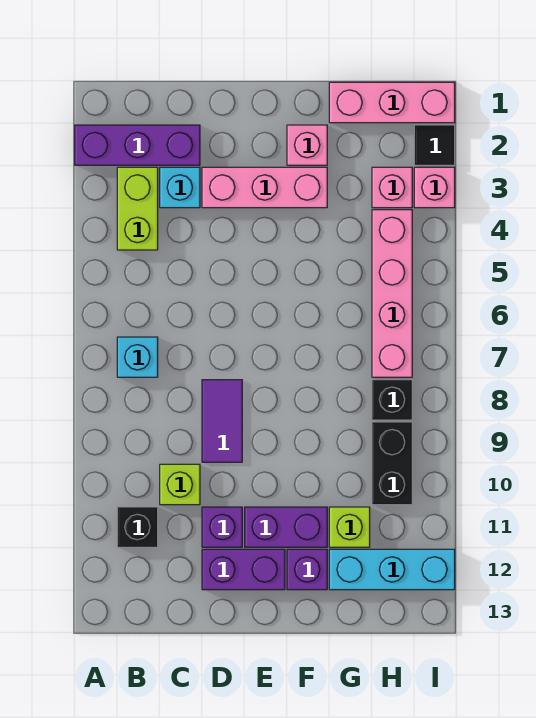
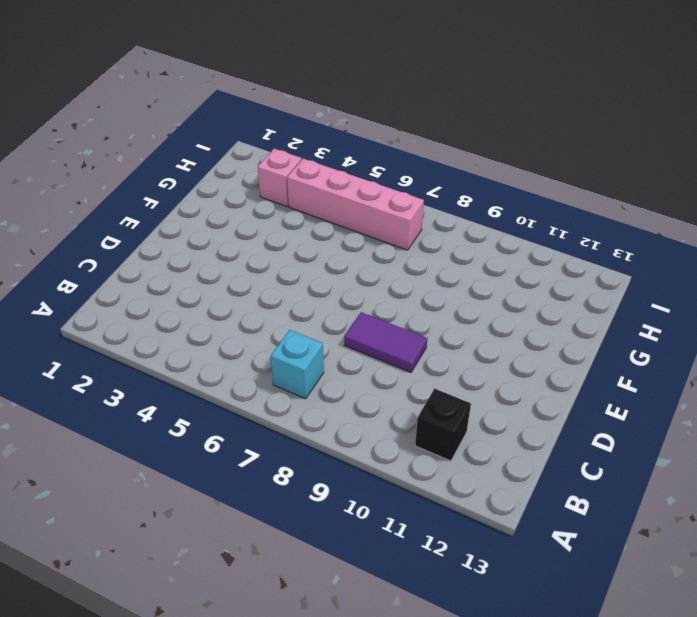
none -> purple 1x3 brick [75,125,200,165]
none -> lime 1x2 brick [117,167,158,250]
none -> cyan 1x1 brick [160,167,200,208]

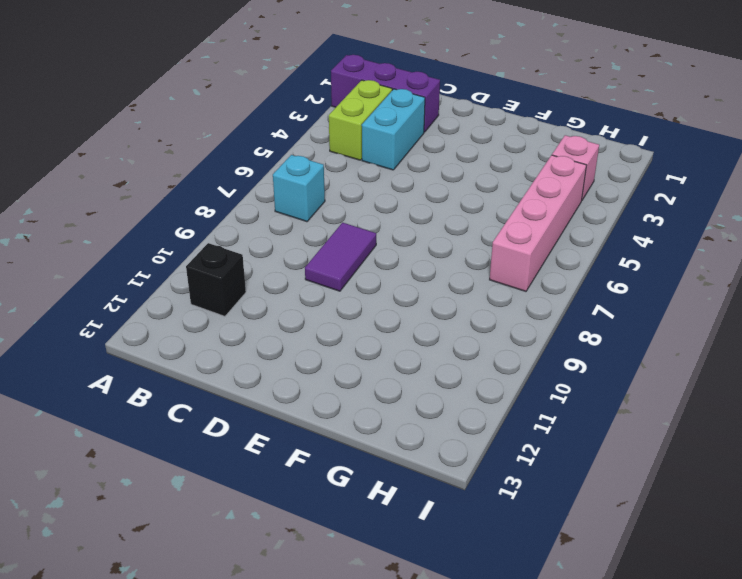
cyan 1x2 brick [362,89,425,170] -> cyan 1x1 brick [160,167,200,208]
none -> lime 1x1 brick [160,464,200,505]
none -> pink 1x3 brick [202,167,327,208]
none -> purple 1x1 brick [202,507,242,547]

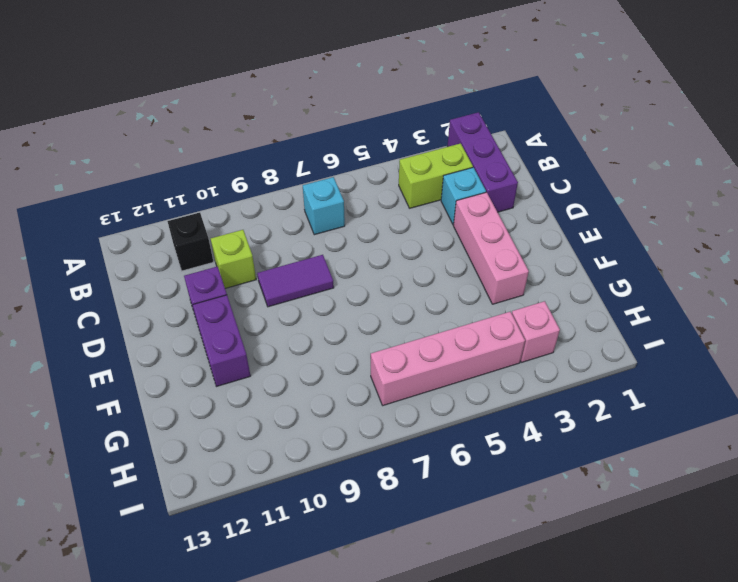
none -> purple 1x2 brick [202,549,285,590]
none -> pink 1x1 brick [287,125,327,165]
none -> purple 1x1 brick [287,549,327,590]

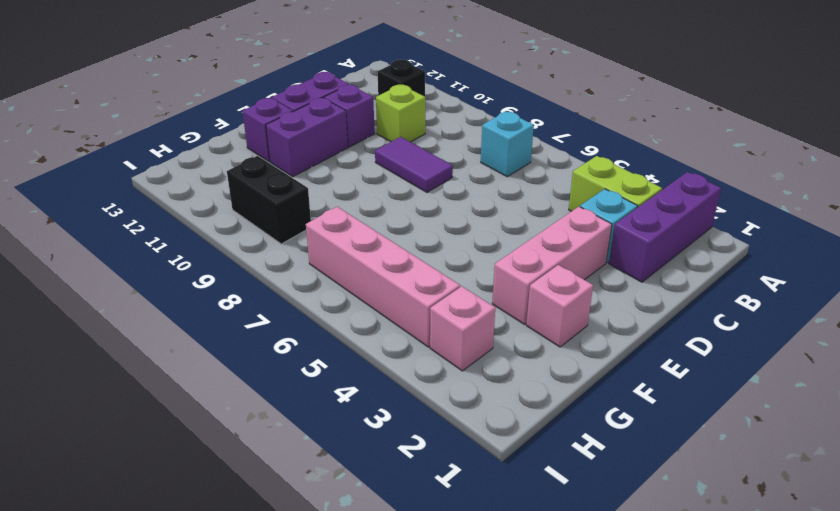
none -> pink 1x3 brick [329,82,455,123]
none -> lime 1x1 brick [329,507,370,547]
none -> cyan 1x3 brick [329,549,455,590]

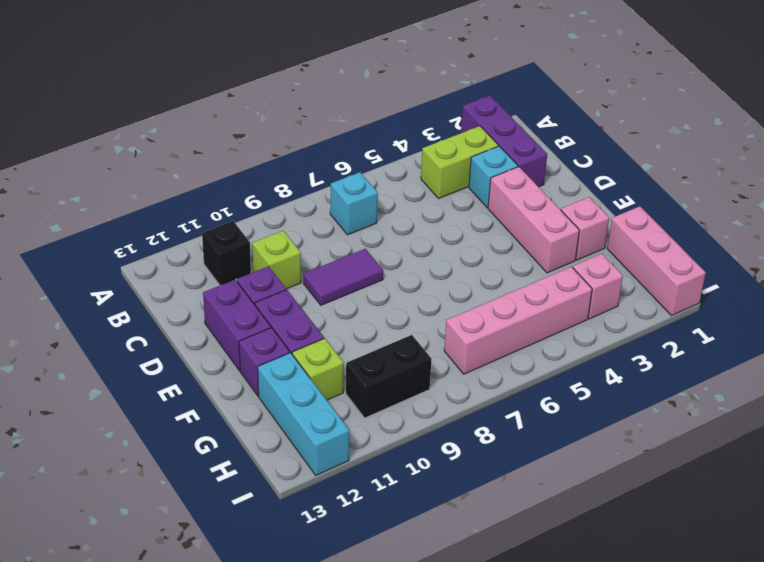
none -> black 1x1 brick [372,380,412,420]
none -> black 1x1 tile [414,125,455,165]
none -> pink 1x1 brick [414,167,455,208]

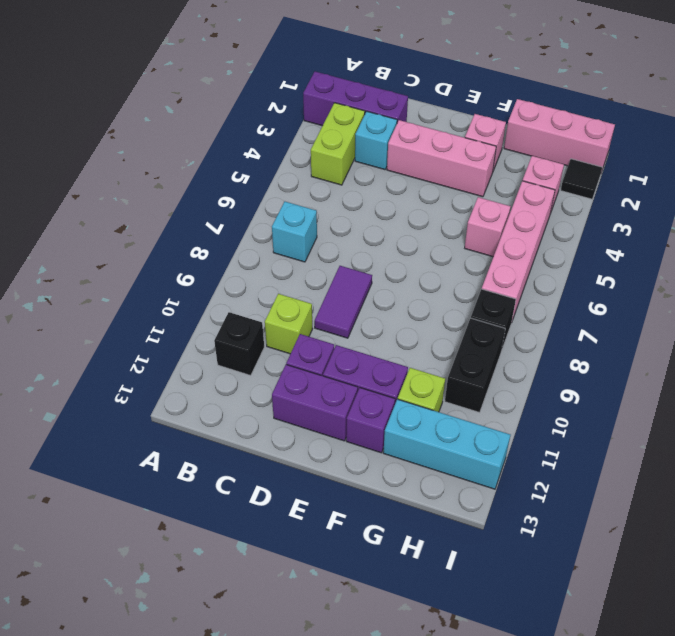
pink 1x1 brick [465,197,511,257] -> pink 1x1 brick moved to [414,167,455,208]

